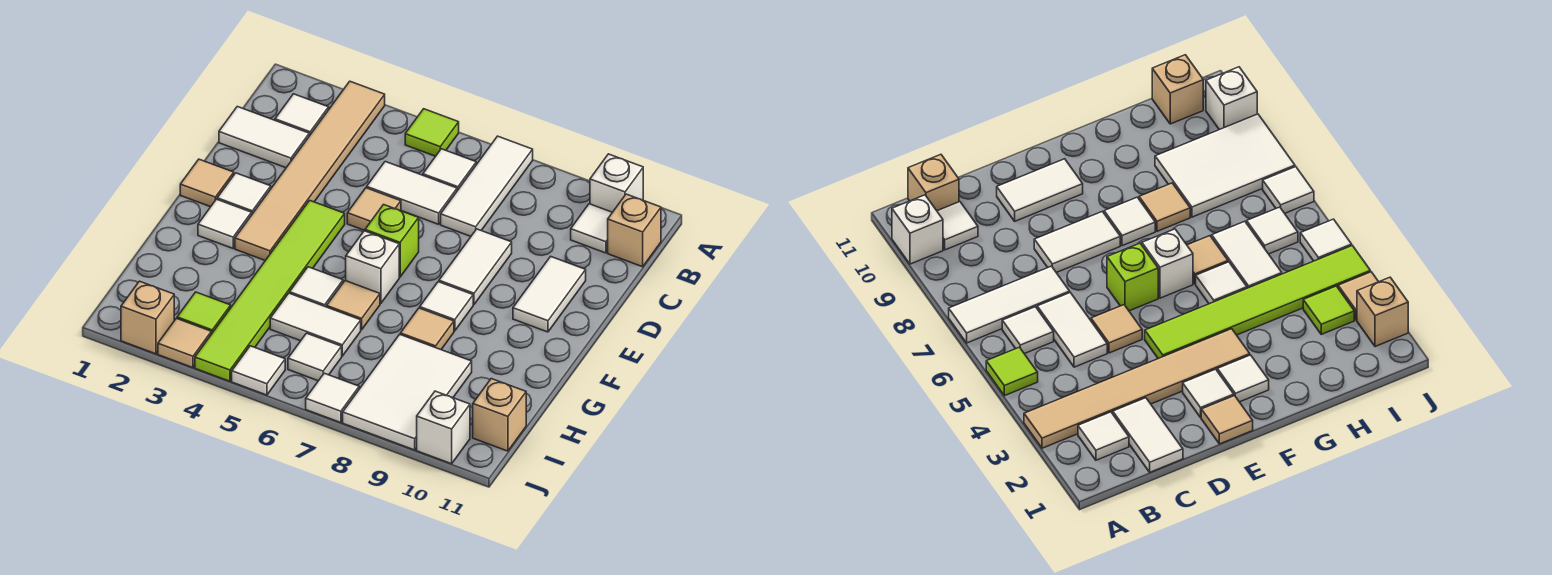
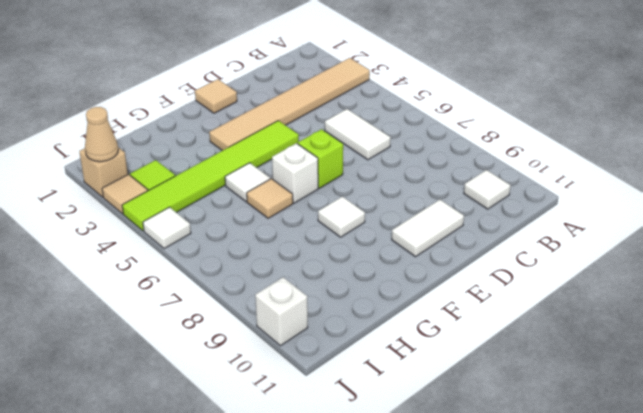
tan 1x1 cone [85,107,118,162] -> none
none -> lime 1x1 tile [405,109,459,156]
none -> white 1x3 tile [441,136,533,236]
none -> white 1x1 brick [590,154,643,212]
none -> white 1x1 tile [275,94,329,136]

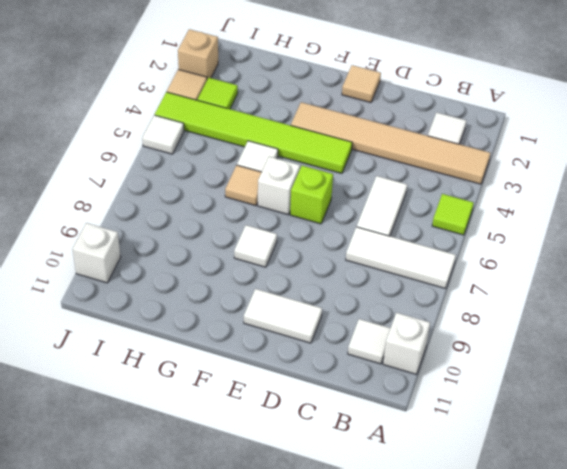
none -> white 1x1 tile [423,149,476,191]
none -> tan 1x1 brick [608,194,661,267]
none -> white 1x2 tile [219,107,309,168]
none -> tan 1x1 tile [347,188,401,230]

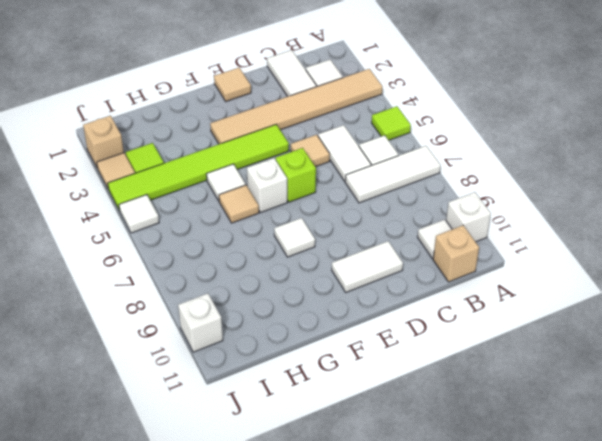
none -> white 1x2 tile [439,229,512,304]
none -> white 1x1 tile [217,173,271,214]
none -> white 1x1 tile [198,199,252,248]
none -> tan 1x1 tile [400,308,454,349]

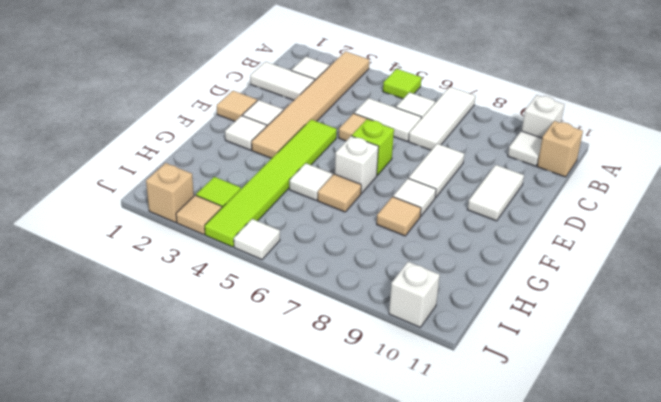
none -> white 1x2 tile [270,293,361,356]
none -> white 2x3 tile [343,334,472,450]
none -> white 1x1 tile [288,333,342,381]
none -> tan 1x1 brick [473,379,526,451]

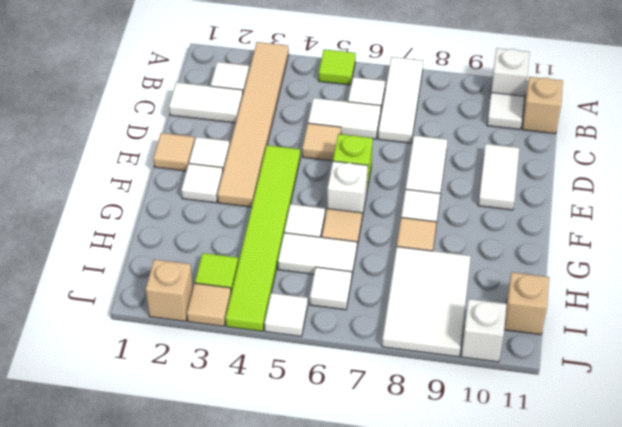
none -> white 1x1 tile [306,373,359,423]

